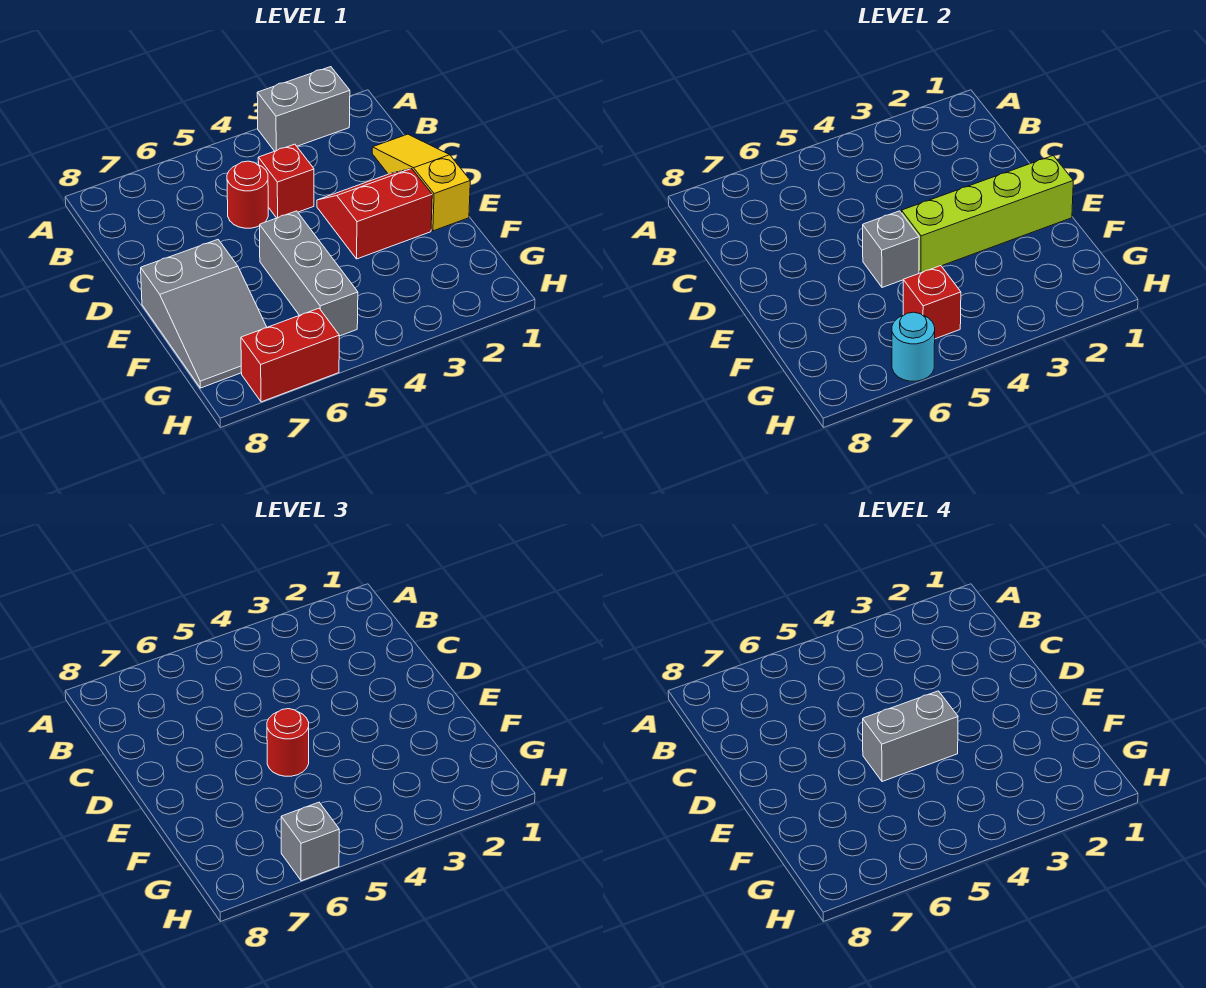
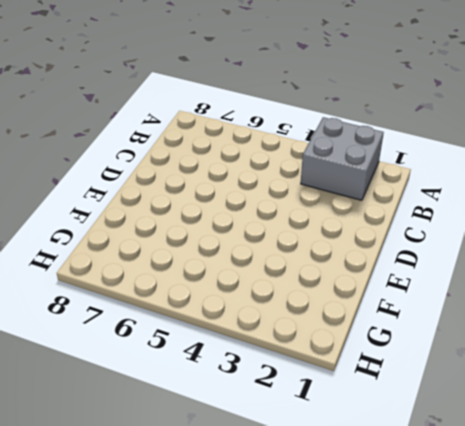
grey 2x2 brick [301,117,384,200] -> grey 1x2 brick [257,67,350,151]
none -> yellow 1x3 slope [372,134,470,231]
none -> red 1x1 brick [258,144,314,218]
none -> red 1x1 round brick [227,161,268,228]

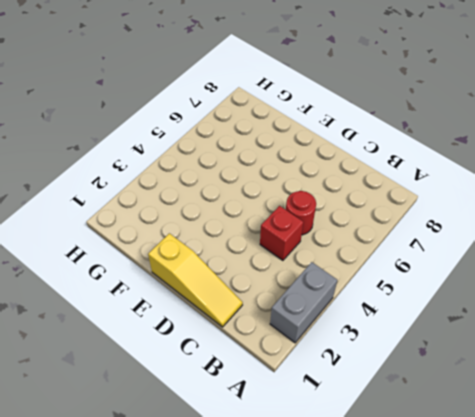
none -> red 2x2 slope [317,169,432,259]
none -> grey 1x3 brick [260,211,358,336]
none -> grey 2x3 slope [141,240,267,388]

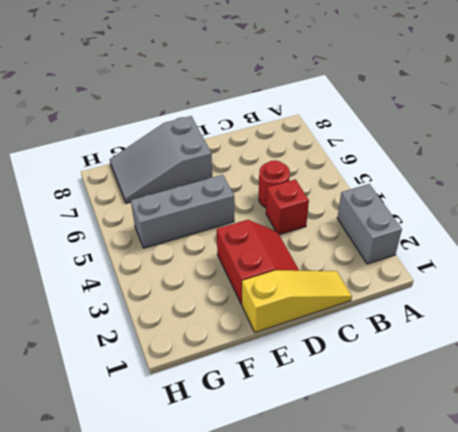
none -> red 1x2 brick [241,308,339,402]
none -> lime 1x4 brick [902,156,1073,273]
none -> grey 1x1 brick [863,211,919,288]

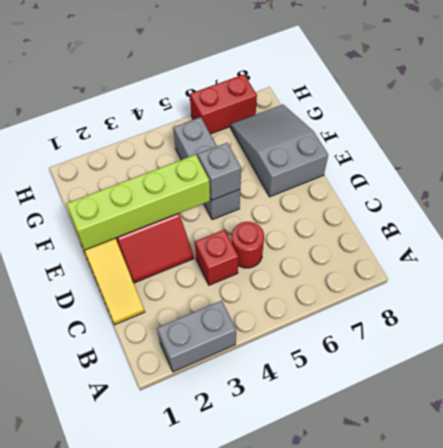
none -> red 1x1 brick [903,266,961,339]
none -> cyan 1x1 round brick [892,312,935,381]
none -> red 1x1 round brick [267,709,309,776]

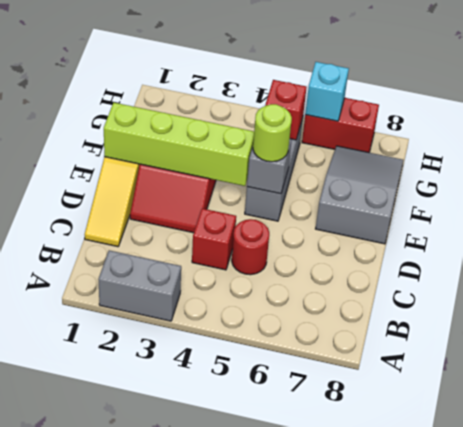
lime 1x1 round brick [253,104,292,162] -> red 1x1 round brick [267,709,309,776]
cyan 1x1 brick [305,62,349,121] -> cyan 1x1 round brick [892,312,935,381]
none -> grey 1x1 brick [281,802,339,881]
none -> grey 1x2 brick [863,691,958,782]

